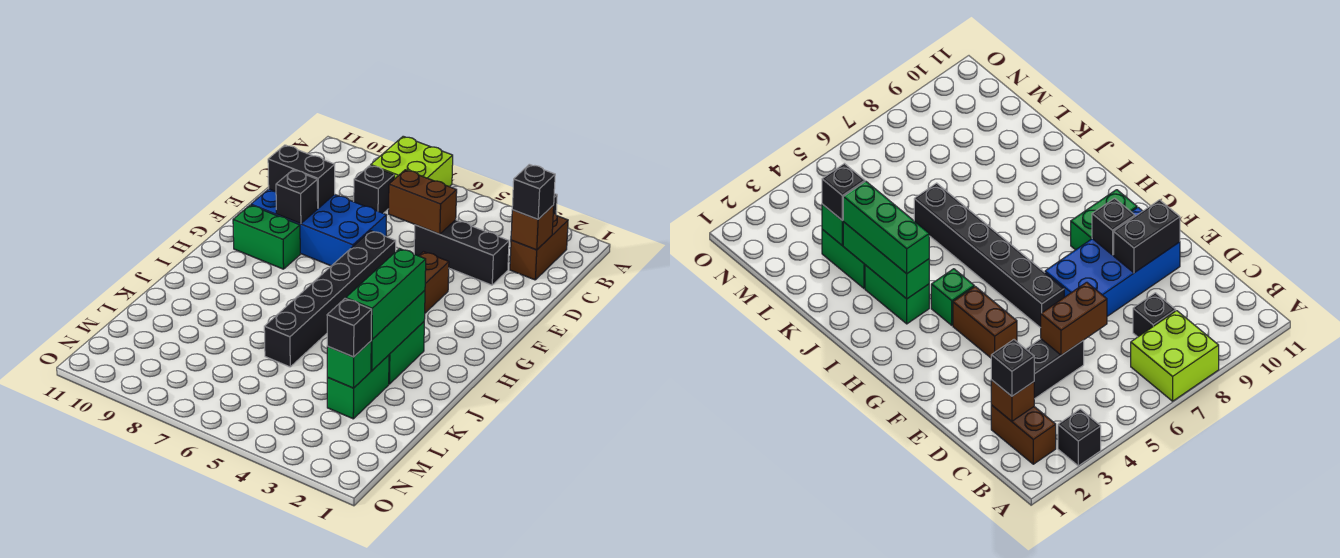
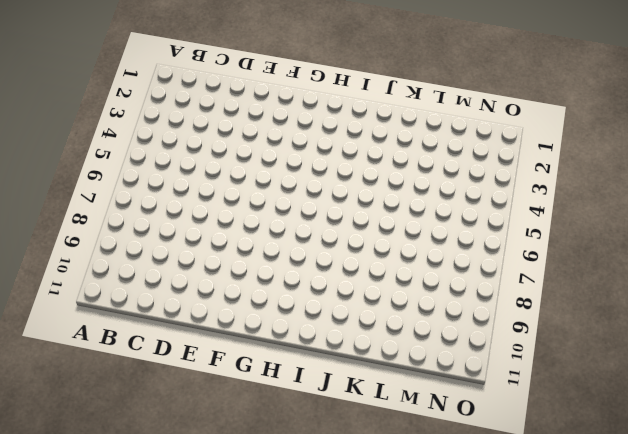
none -> black 1x1 brick [1058,409,1101,466]
none -> lime 2x2 brick [371,136,453,187]
none -> brown 1x2 brick [510,213,568,280]

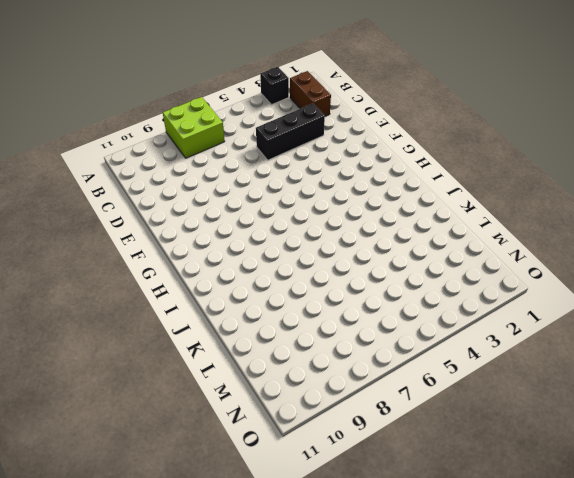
none -> black 1x1 brick [354,165,394,213]
none -> blue 2x4 brick [251,189,386,266]
none -> brown 1x2 brick [419,252,449,313]

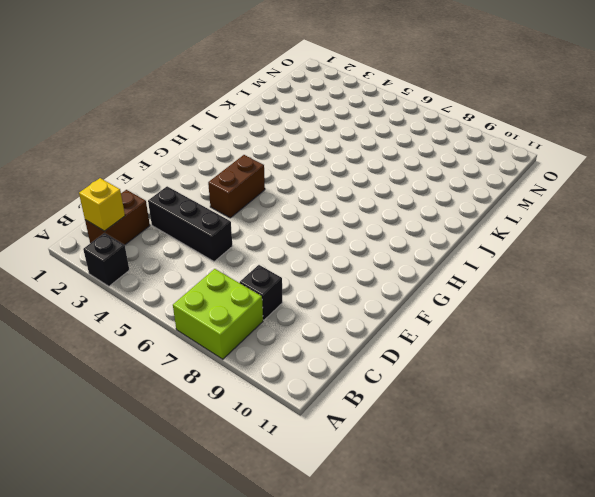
yellow 1x1 brick [79,178,125,231] -> none
none -> blue 2x4 brick [251,189,386,266]
none -> black 1x6 brick [264,231,396,367]
none -> green 1x2 brick [233,205,300,269]

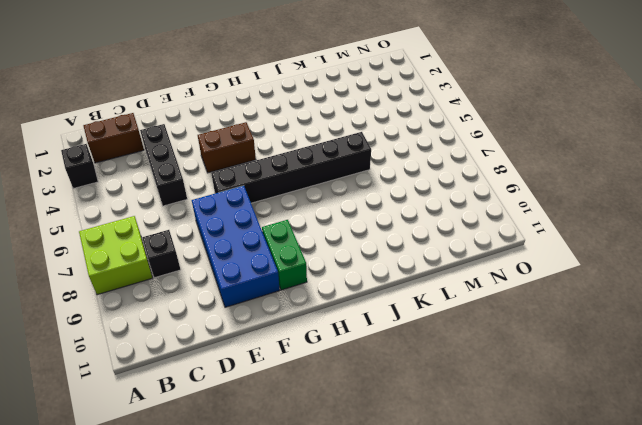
none -> green 1x1 brick [931,269,974,325]
none -> green 1x2 brick [389,322,424,384]
none -> green 1x2 brick [327,355,389,419]

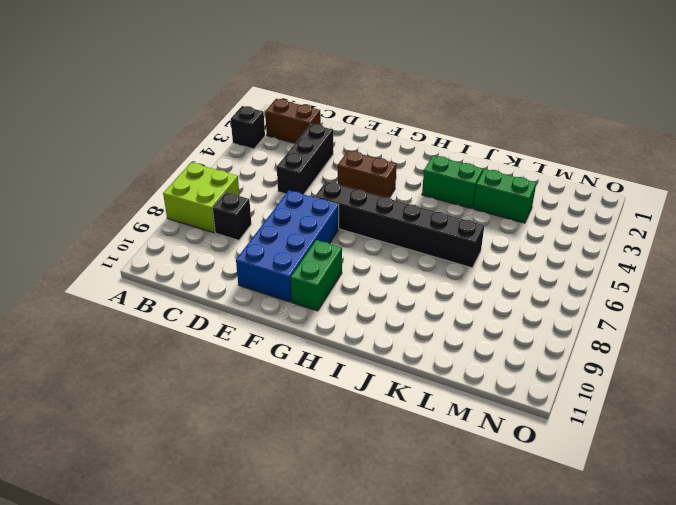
none -> green 1x1 brick [931,269,974,325]
none -> brown 1x1 brick [511,205,554,250]
none -> brown 1x2 brick [389,170,457,234]

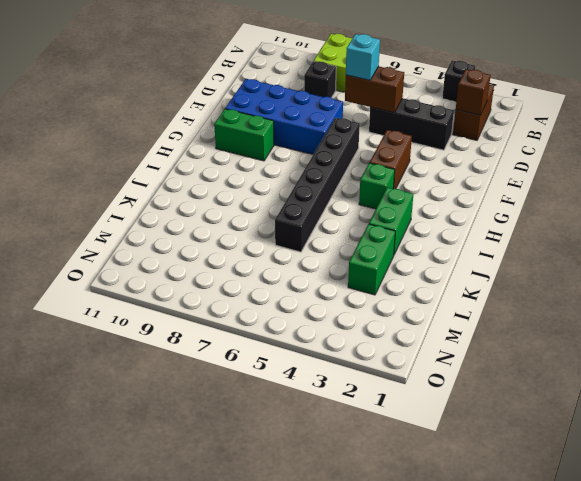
cyan 1x1 brick [346,34,380,80] -> none
none -> black 1x2 brick [268,145,335,208]
none -> black 1x1 brick [276,170,318,224]
none -> green 1x3 brick [371,290,425,371]

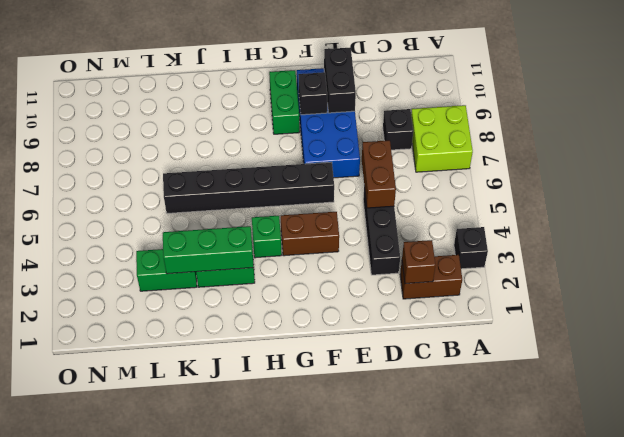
none -> green 1x1 brick [327,341,371,388]
none -> black 1x1 brick [512,164,555,219]
none -> green 1x3 brick [346,249,426,340]

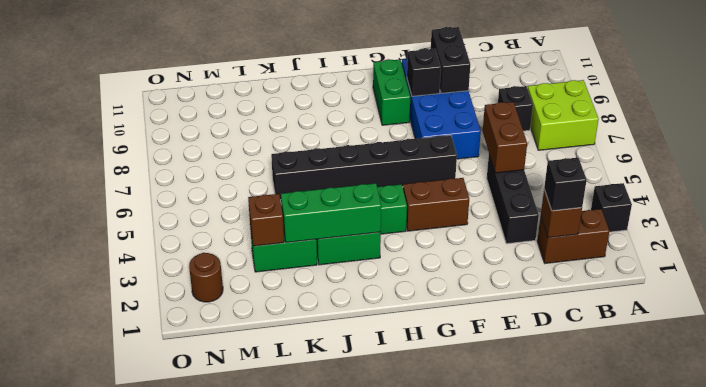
brown 1x1 brick [248,194,284,246] -> green 1x1 brick [327,341,371,388]
brown 1x1 round brick [189,253,223,302] -> none
none -> green 1x3 brick [346,249,426,340]
none -> black 1x1 brick [327,298,372,357]

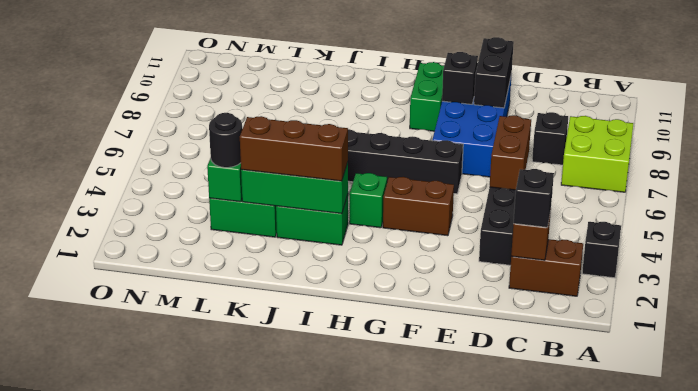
brown 1x3 brick [240,116,348,181] -> green 1x3 brick [346,249,426,340]
black 1x1 round brick [209,113,242,168] -> black 1x1 brick [327,298,372,357]

